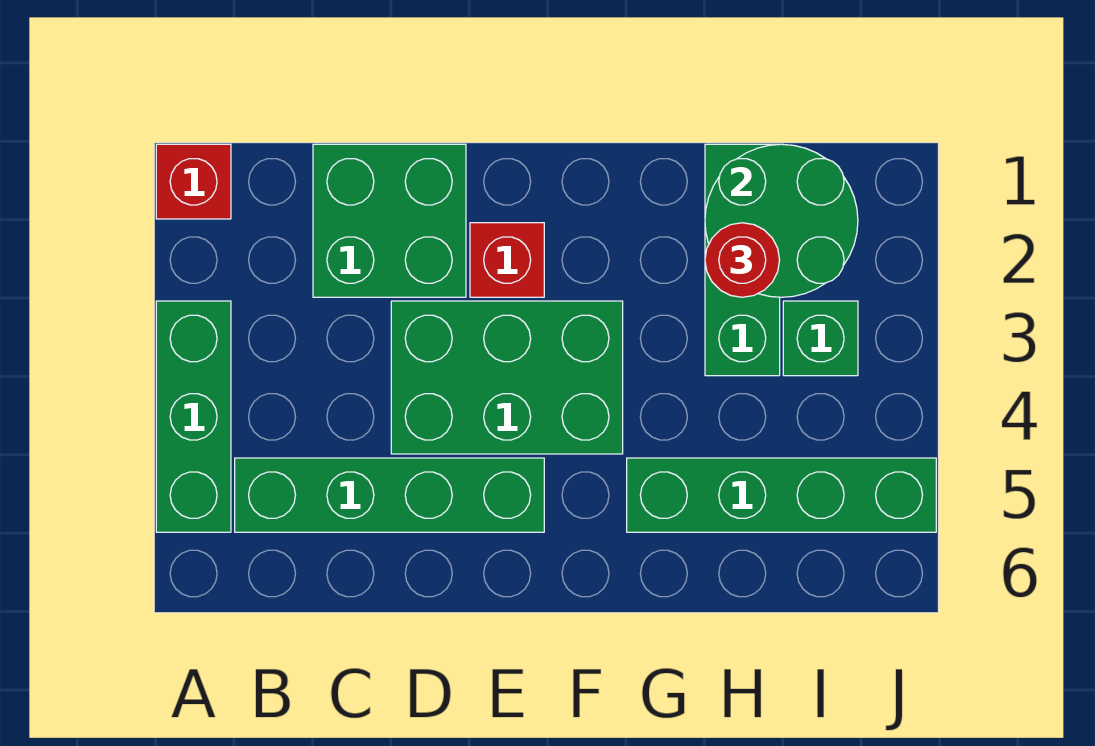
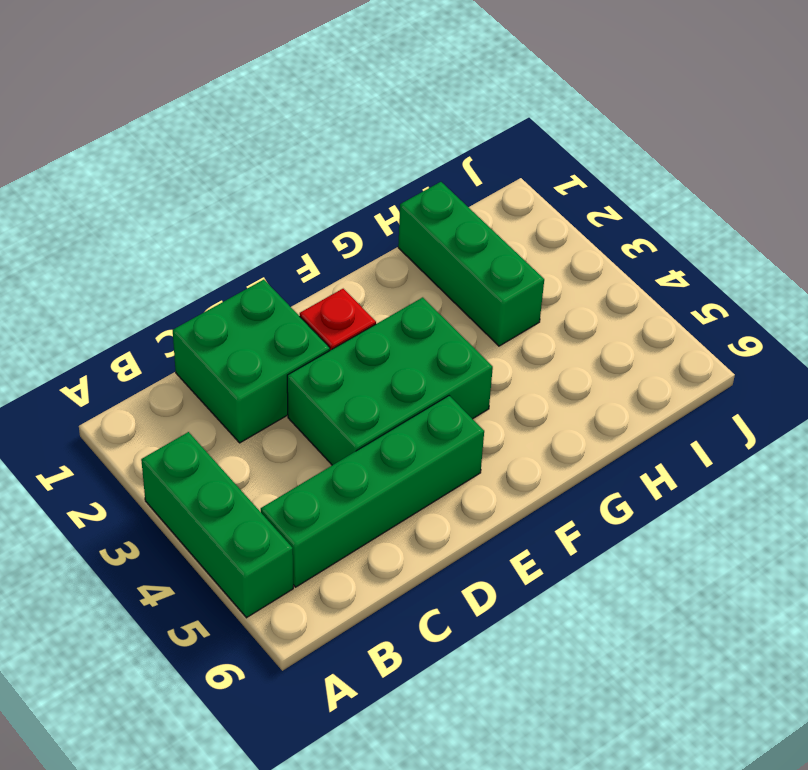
none -> red 1x1 brick [156,144,231,219]
none -> green 1x4 brick [627,458,936,532]

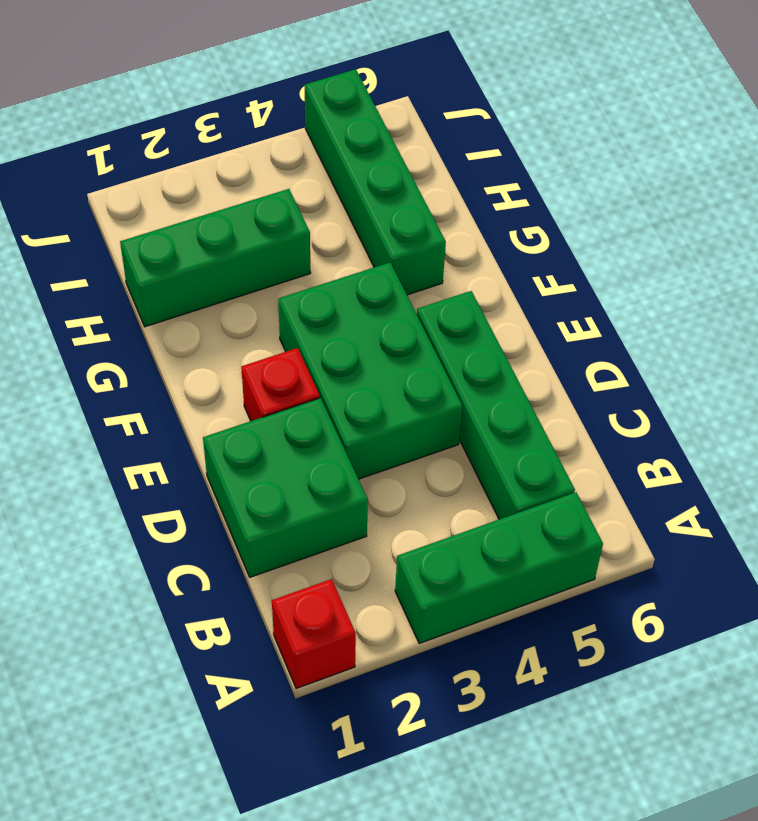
none -> green 1x1 brick [783,301,858,376]
none -> green 2x2 round brick [705,144,858,297]

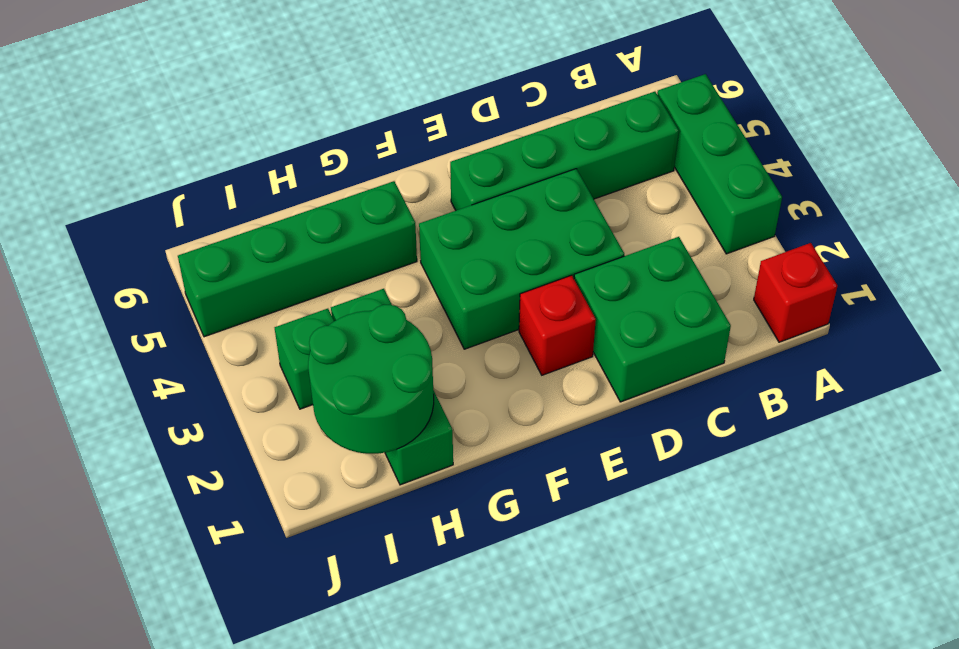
none -> red 1x1 round brick [705,223,780,297]

